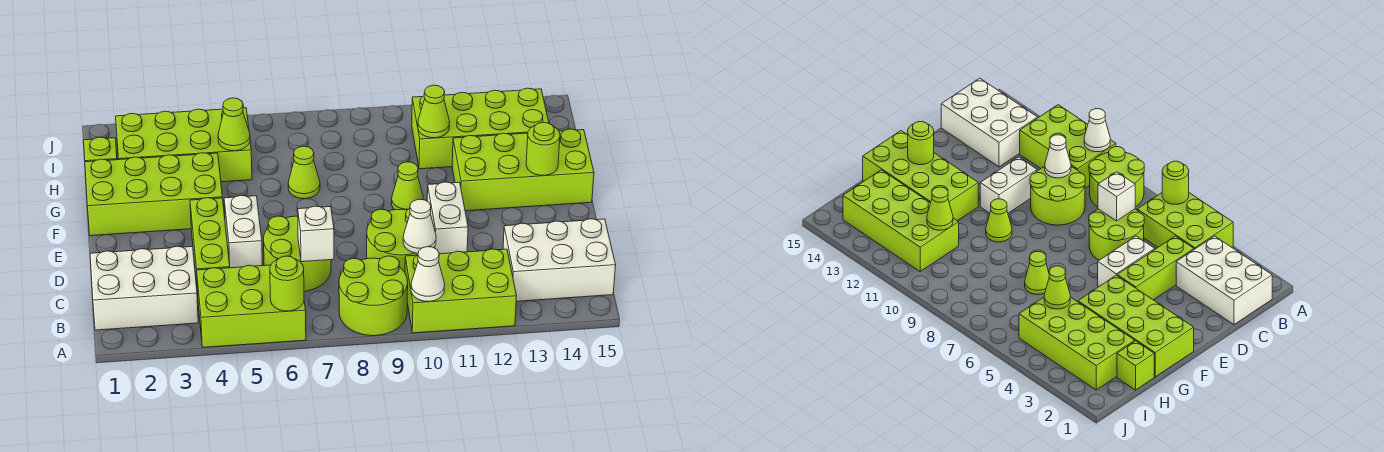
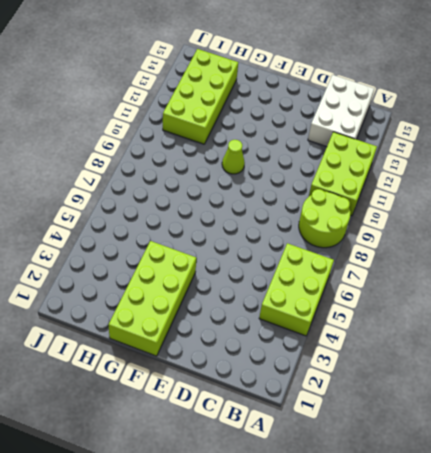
none -> white 2x3 brick [90,246,198,330]
none -> lime 1x3 brick [190,198,230,295]
none -> lime 2x2 round brick [264,216,331,291]

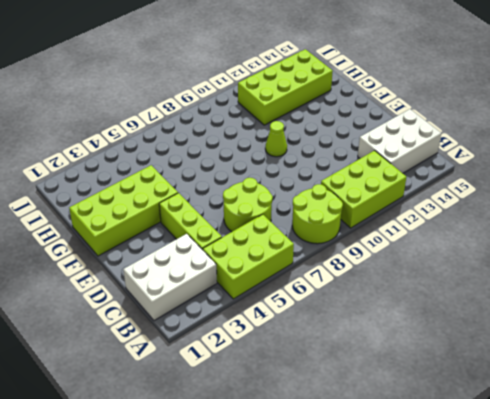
none -> lime 2x2 round brick [367,208,418,272]
none -> white 1x2 brick [224,195,262,268]
none -> white 1x2 brick [427,182,468,254]

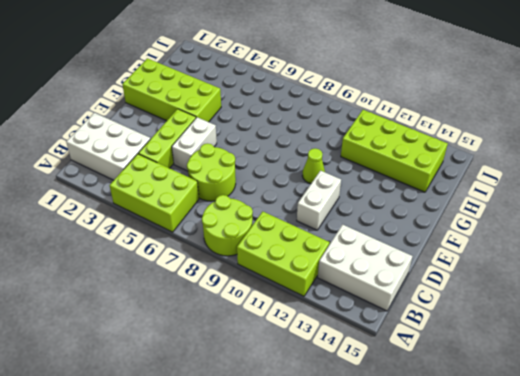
none -> lime 2x2 round brick [367,208,418,272]
none -> lime 2x4 brick [452,129,594,211]
none -> lime 1x1 cone [288,146,320,199]

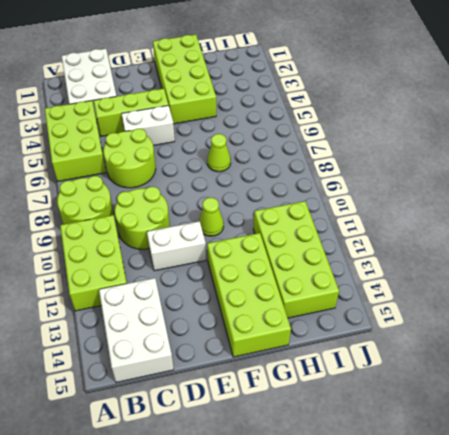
none -> lime 1x1 brick [84,137,117,162]
none -> lime 2x4 brick [116,108,252,182]
none -> lime 1x1 round brick [270,256,304,311]

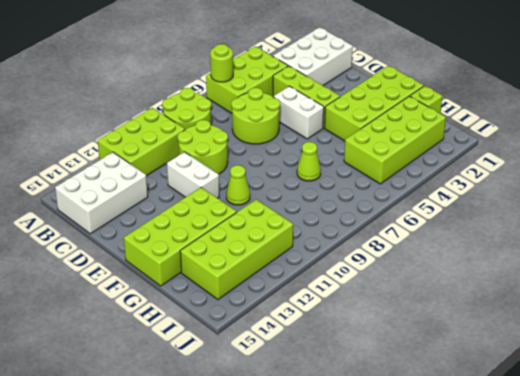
none -> white 1x1 cone [411,247,445,302]
none -> white 1x1 brick [298,206,334,262]
none -> white 1x1 cone [403,199,436,253]

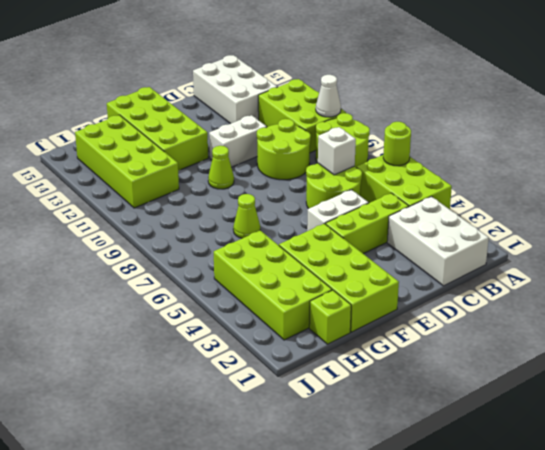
none -> white 1x1 cone [403,199,436,253]
none -> lime 1x1 round brick [526,122,560,175]
none -> lime 1x1 cone [218,98,250,151]

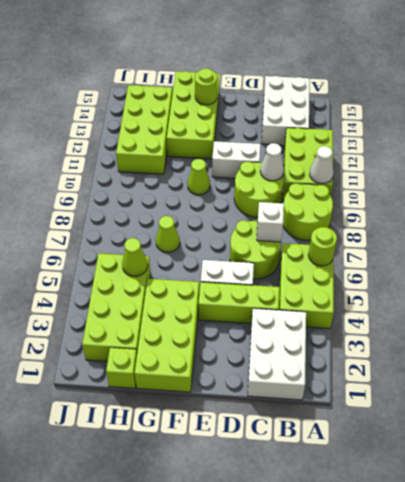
none -> lime 1x1 cone [418,85,450,138]

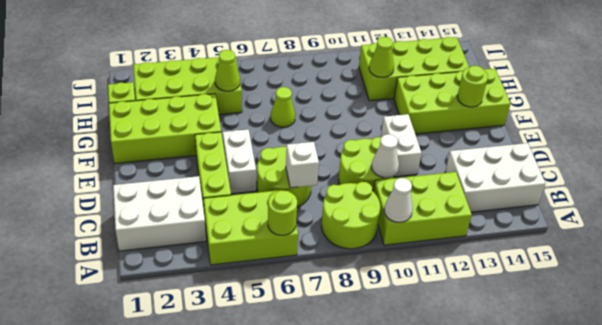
none -> lime 1x1 cone [392,162,423,210]

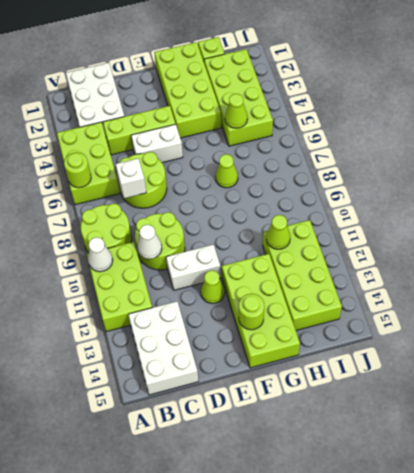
lime 1x1 cone [201,270,225,303] -> lime 1x1 cone moved to [392,162,423,210]

